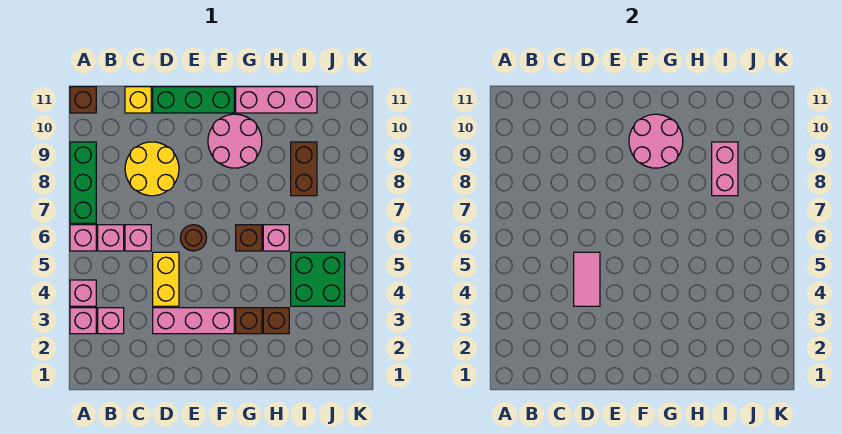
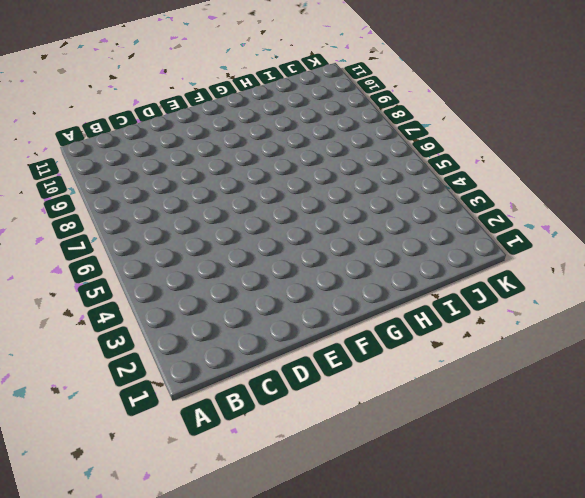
none -> pink 1x1 brick [70,308,96,334]
none -> pink 1x1 brick [70,280,96,306]
none -> pink 1x1 brick [70,225,96,251]

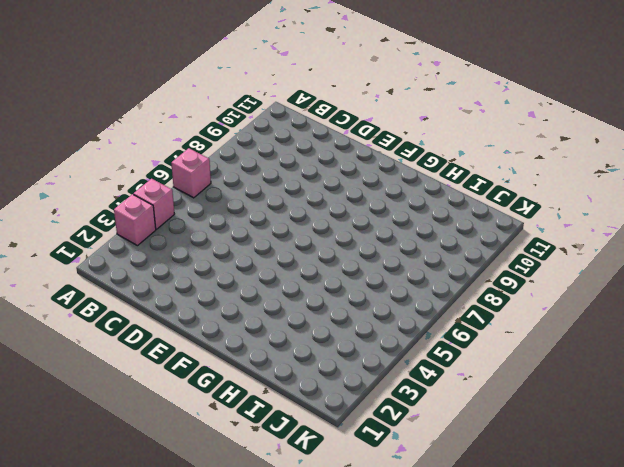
none -> green 1x3 brick [70,142,96,223]
none -> brown 1x1 brick [70,87,96,113]
none -> pink 1x1 brick [98,308,124,334]

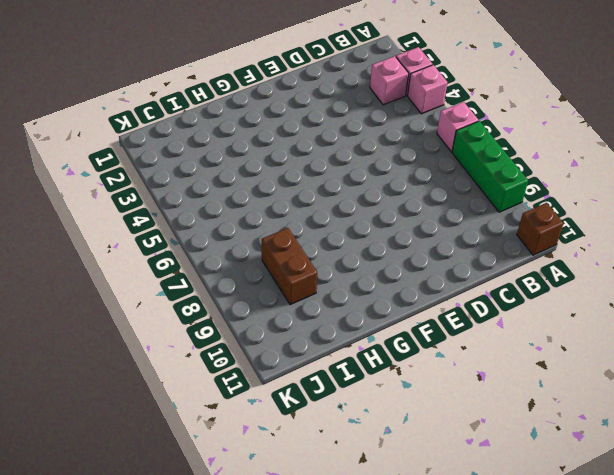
none -> pink 1x1 brick [98,225,124,251]
none -> pink 1x1 brick [125,225,151,251]
none -> yellow 2x2 round brick [125,142,179,196]

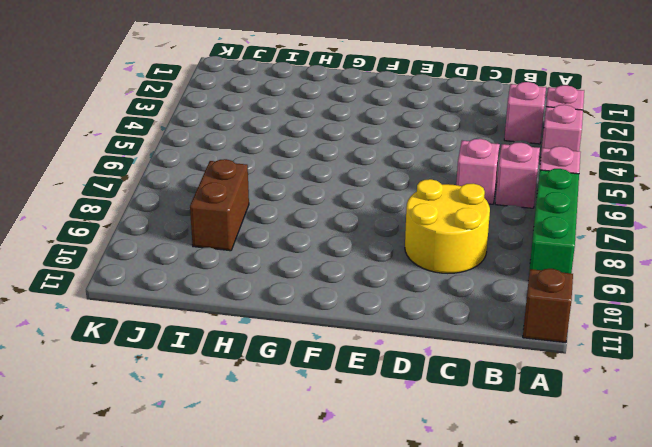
none -> yellow 1x1 brick [125,87,151,113]
none -> pink 1x3 brick [153,308,234,334]
none -> yellow 1x2 brick [153,252,179,306]

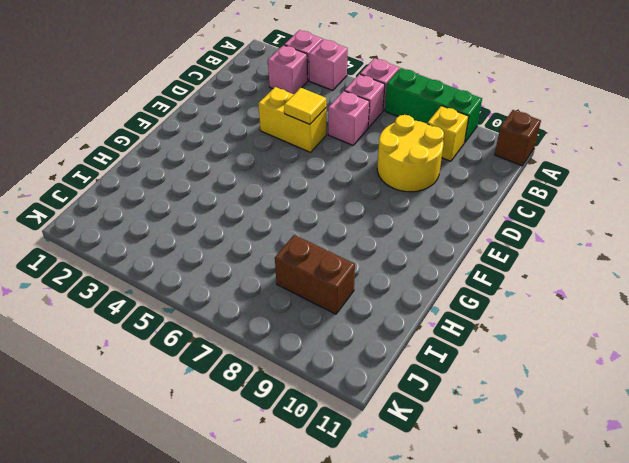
yellow 1x1 brick [427,106,469,161] -> yellow 1x1 brick moved to [125,87,151,113]
yellow 1x1 tile [284,88,326,124] -> pink 1x2 tile [574,252,600,306]
none -> pink 1x3 brick [153,308,234,334]
none -> green 1x3 brick [153,87,234,113]
none -> brown 1x1 round brick [180,225,207,251]

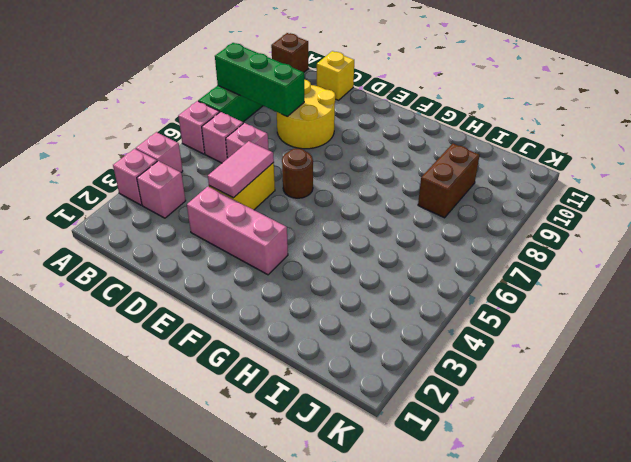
green 1x3 brick [215,43,304,117] -> green 1x3 brick moved to [153,87,234,113]
none -> pink 2x2 round brick [208,114,262,168]
none -> brown 1x1 brick [236,308,262,334]
none -> brown 1x1 brick [236,225,262,251]

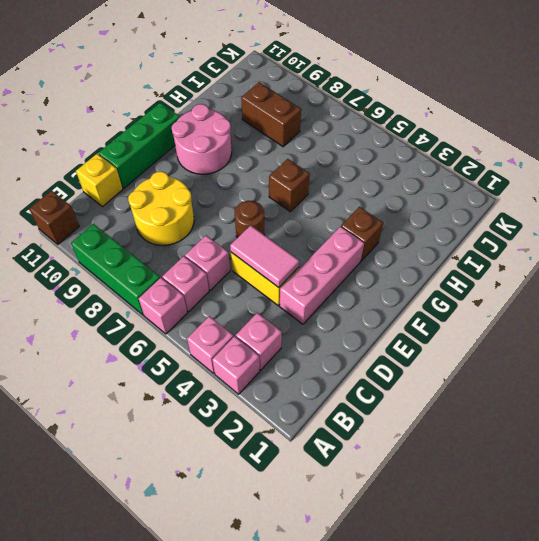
none -> pink 1x3 brick [236,87,317,113]
none -> brown 1x1 brick [263,308,289,334]
none -> pink 1x1 brick [263,225,289,251]

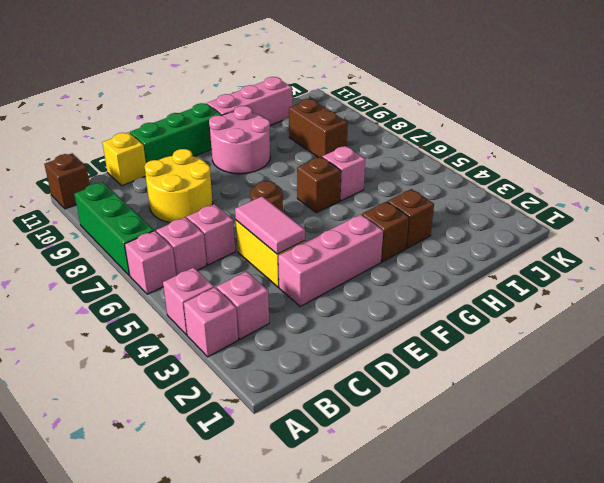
none -> green 2x2 brick [291,252,345,306]
none -> pink 2x2 round brick [629,114,683,168]
none -> pink 1x2 brick [712,142,738,196]

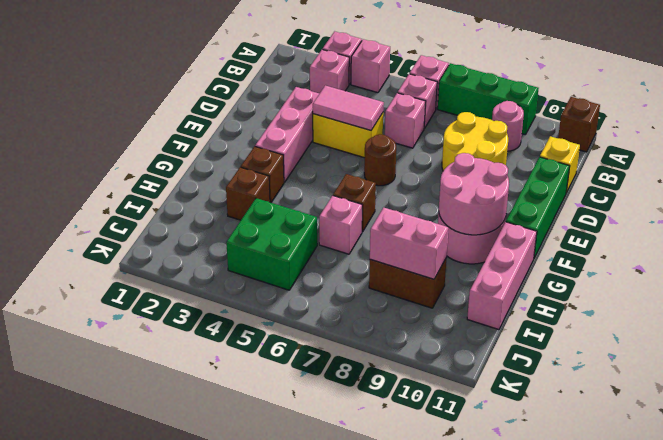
pink 1x1 round brick [492,101,524,151] -> none

